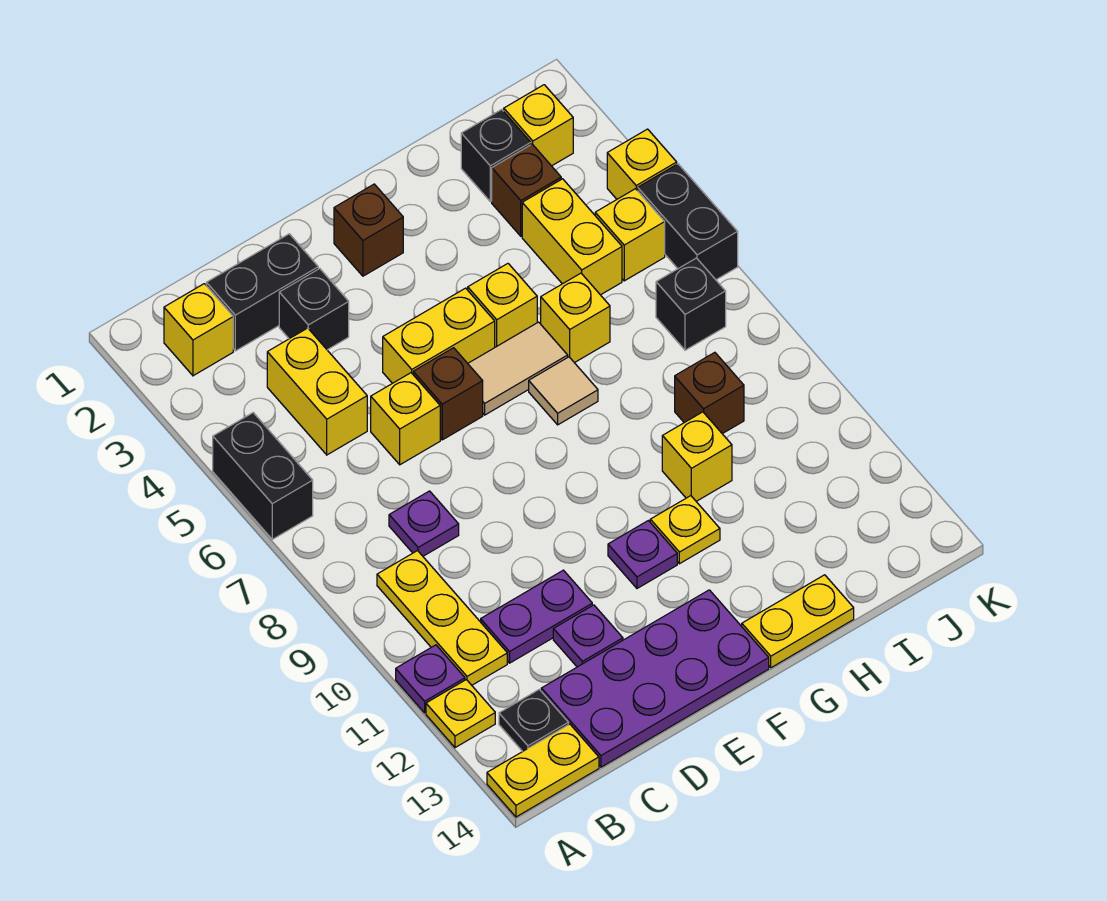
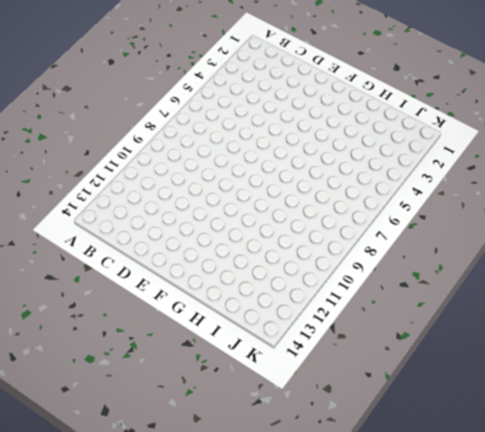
none -> black 1x2 brick [213,413,313,539]
none -> purple 1x1 plate [396,645,465,713]
none -> yellow 1x1 plate [426,680,495,748]
none -> yellow 1x2 plate [487,724,599,817]

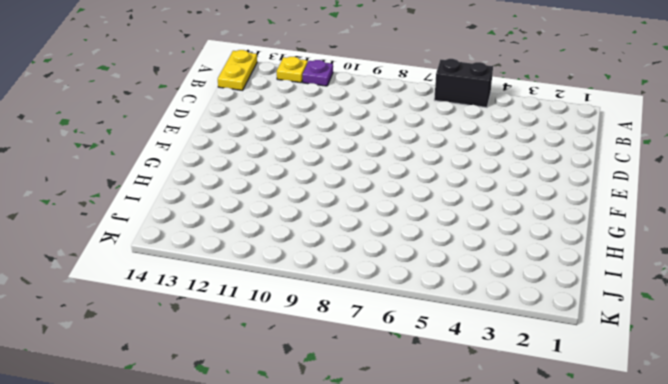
none -> yellow 1x1 brick [164,284,233,376]
none -> yellow 1x3 plate [377,551,507,685]
none -> black 1x1 plate [499,689,568,751]
none -> black 1x2 brick [206,234,318,351]

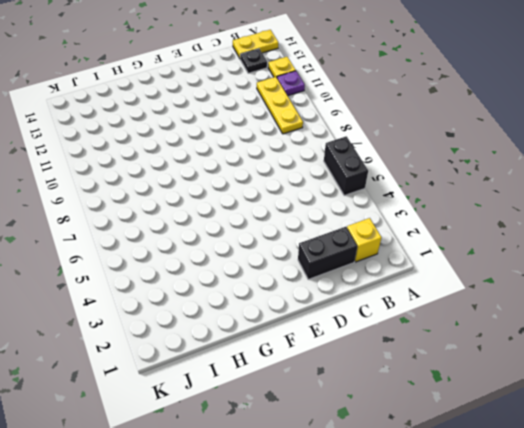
none -> yellow 1x2 brick [267,328,367,455]
none -> purple 1x1 plate [389,491,459,556]
none -> purple 1x2 plate [481,570,592,663]
none -> purple 2x4 plate [541,590,769,767]

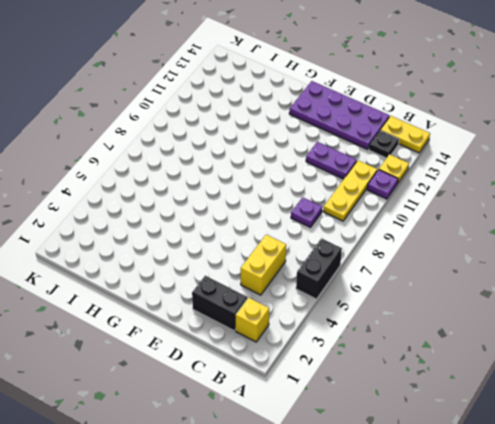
none -> black 1x1 brick [279,269,349,350]
none -> yellow 1x1 brick [371,373,440,465]
none -> purple 1x1 plate [553,605,623,667]
none -> yellow 1x2 brick [383,288,495,383]

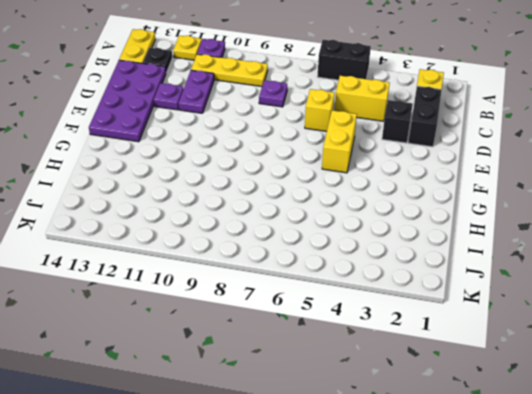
none -> brown 1x1 brick [413,348,483,440]
none -> brown 1x1 brick [334,184,403,276]
none -> tan 1x2 tile [468,322,568,415]
none -> purple 1x1 plate [608,521,677,588]

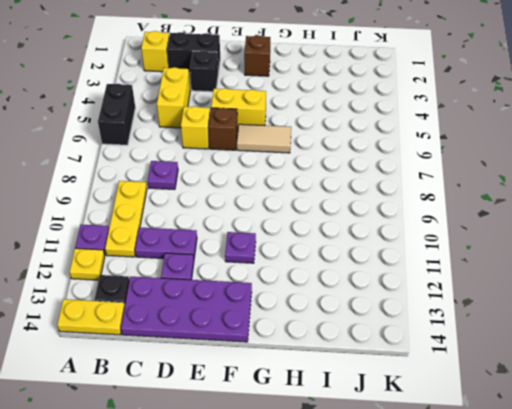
none -> yellow 1x1 brick [468,264,537,347]
none -> tan 1x1 tile [529,357,598,425]
none -> yellow 1x1 plate [650,496,720,564]
none -> yellow 1x2 plate [742,575,854,668]

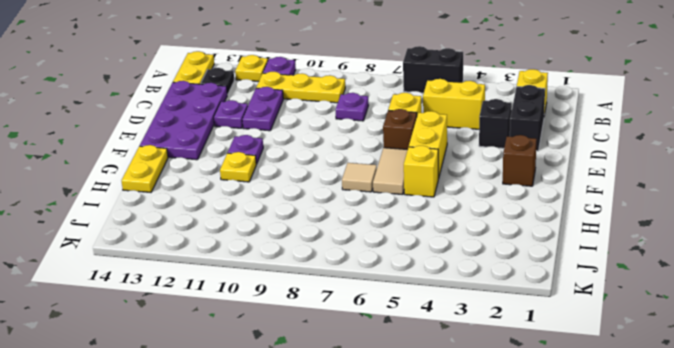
none -> yellow 1x1 brick [541,273,610,363]
none -> yellow 1x1 brick [662,412,732,501]
none -> black 1x1 brick [461,109,531,202]
none -> brown 1x1 brick [492,144,561,236]

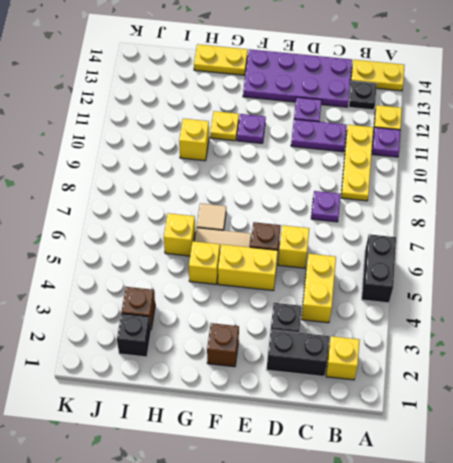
none -> yellow 1x2 brick [522,179,622,295]
none -> brown 1x1 brick [675,352,744,434]
none -> yellow 1x1 brick [504,85,573,166]
none -> yellow 1x1 brick [595,189,665,281]

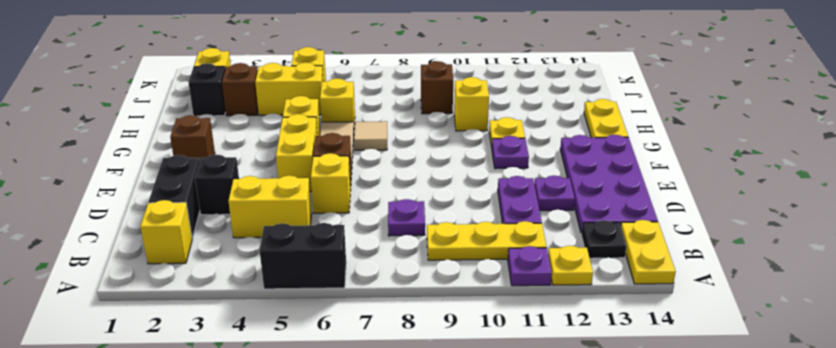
none -> black 1x1 brick [656,258,726,350]
none -> yellow 1x1 brick [607,129,677,199]
none -> black 1x2 brick [638,164,738,280]

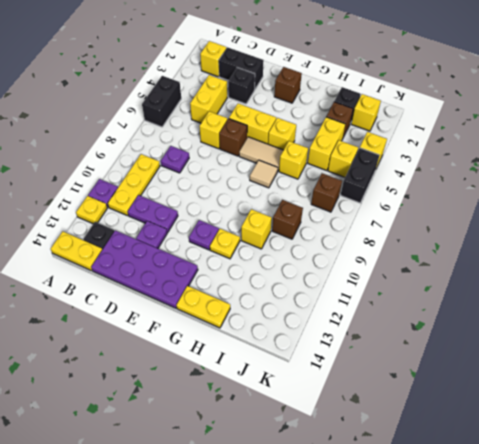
brown 1x1 brick [311,173,342,212] -> black 1x1 brick [656,258,726,350]

